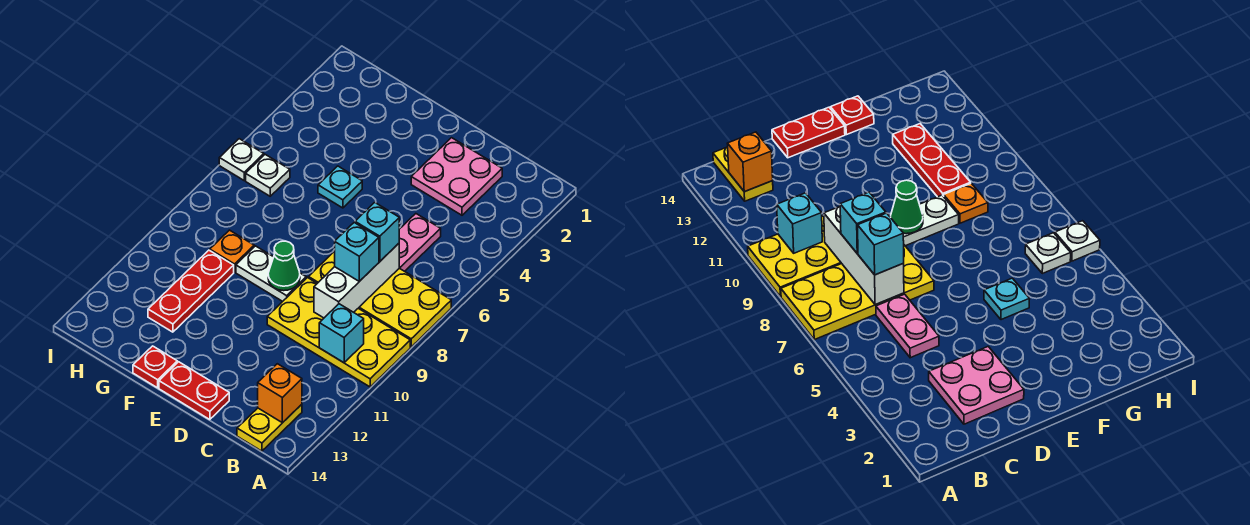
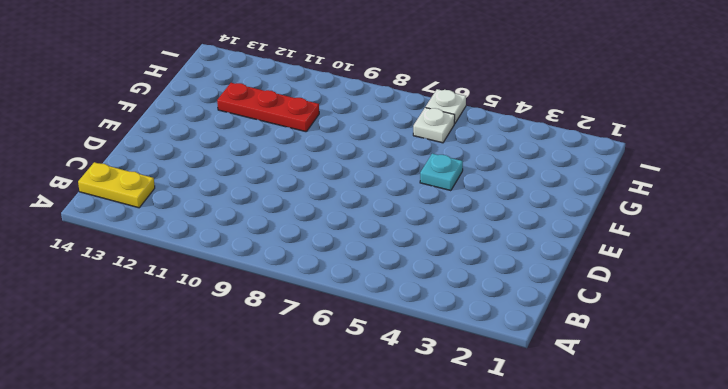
none -> yellow 2x4 plate [308,251,451,347]
none -> yellow 2x4 plate [267,278,410,387]
none -> pink 2x2 plate [411,138,502,215]

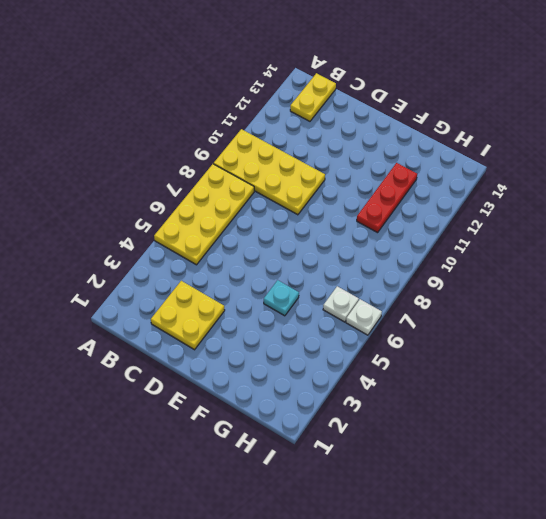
yellow 2x4 plate [154,164,254,265] -> yellow 2x4 plate turned to [308,251,451,347]
yellow 2x2 plate [151,281,225,350] -> pink 2x2 plate [411,138,502,215]
none -> pink 1x2 plate [399,214,441,271]
none -> red 1x2 plate [159,362,229,420]
none -> white 1x2 plate [236,246,306,301]

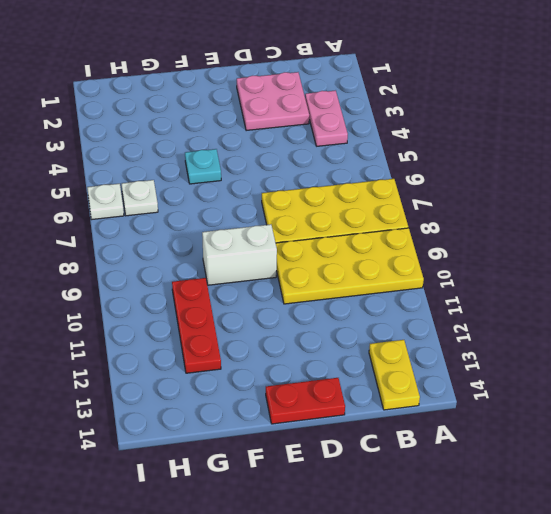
pink 1x2 plate [305,90,348,146] -> pink 1x2 plate moved to [399,214,441,271]
white 1x2 brick [202,224,277,285] -> white 1x2 plate [236,246,306,301]
none -> red 1x1 plate [133,346,177,388]
none -> orange 1x1 plate [210,230,254,272]
none -> cyan 1x1 brick [319,304,364,363]

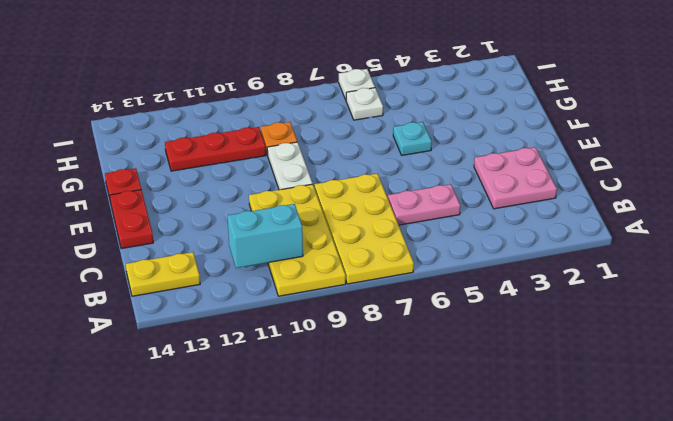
cyan 1x2 brick [228,204,303,268] -> cyan 1x1 brick [319,304,364,363]
none -> orange 1x1 brick [258,364,302,423]
none -> white 1x3 brick [314,244,399,318]
none -> green 1x1 cone [268,241,300,291]

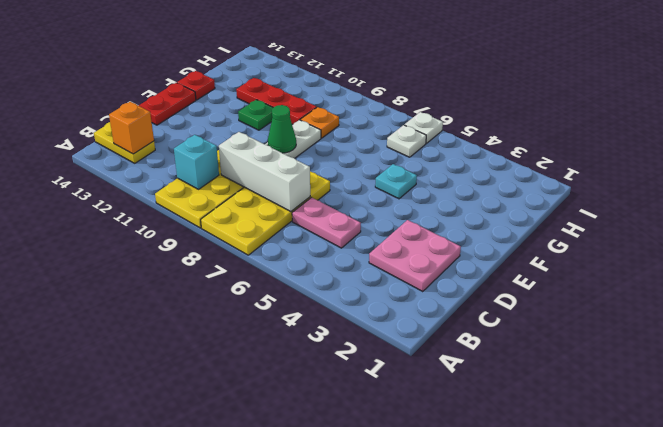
green 1x1 plate [238,100,273,130] -> none
none -> cyan 1x1 brick [355,202,399,261]
none -> cyan 1x1 brick [335,223,379,281]

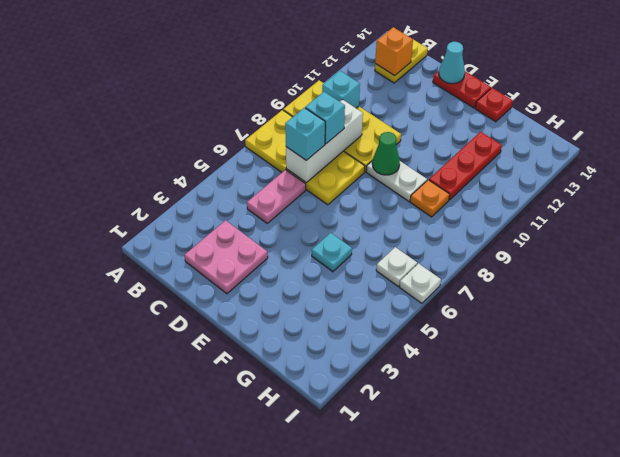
cyan 1x1 cone [439,42,465,84] -> none

